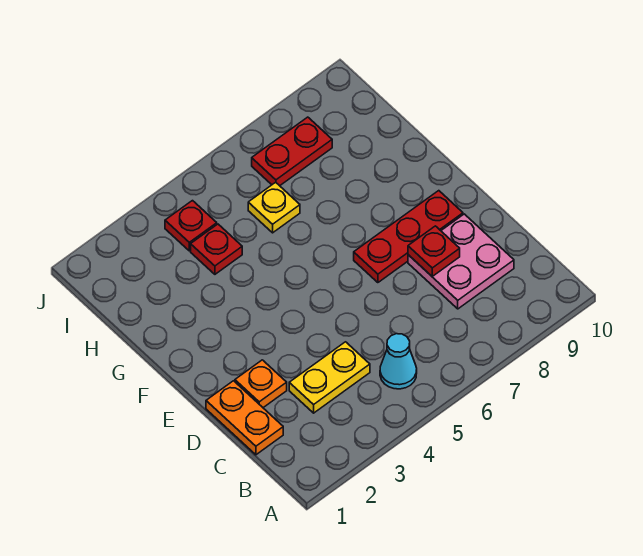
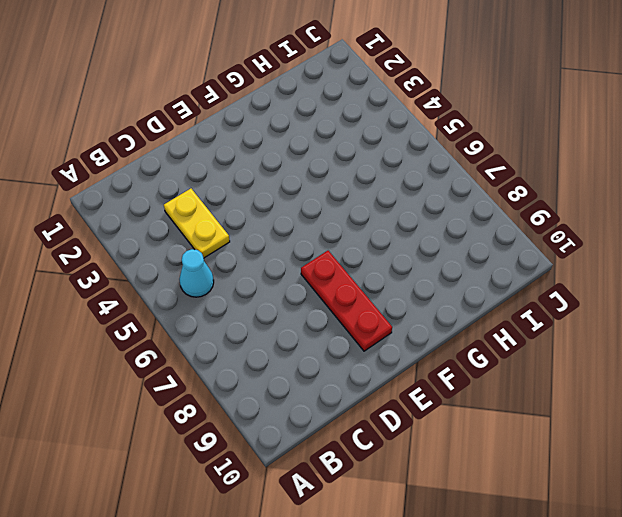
none -> orange 1x2 plate [206,381,283,455]
none -> pink 2x2 plate [408,214,514,309]

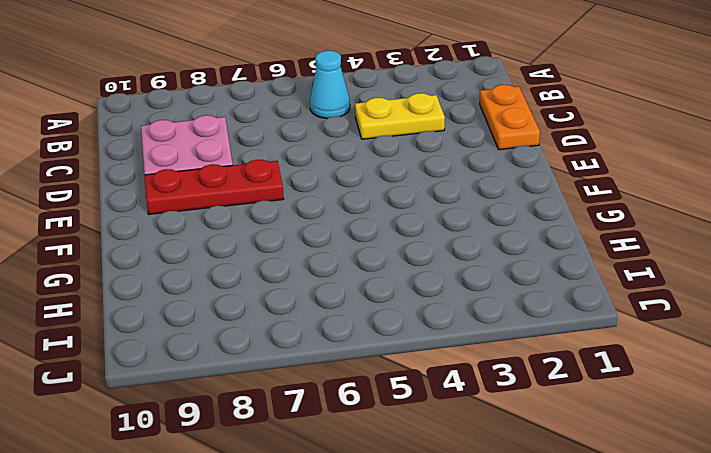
none -> orange 1x1 plate [235,360,287,408]
none -> red 1x1 plate [191,224,242,274]

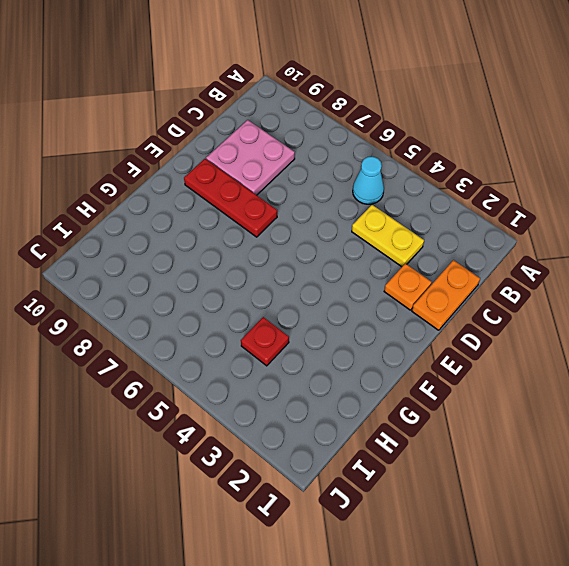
none -> yellow 1x1 plate [248,182,300,233]
none -> red 1x1 plate [165,201,217,251]

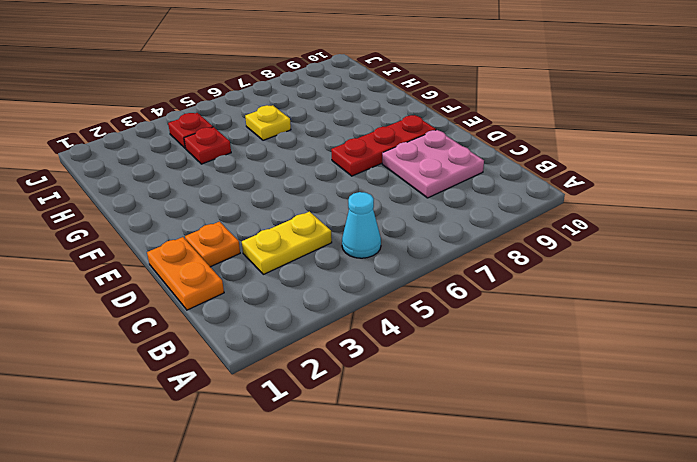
none -> red 1x2 plate [252,117,332,186]
none -> red 1x1 plate [408,226,460,276]

